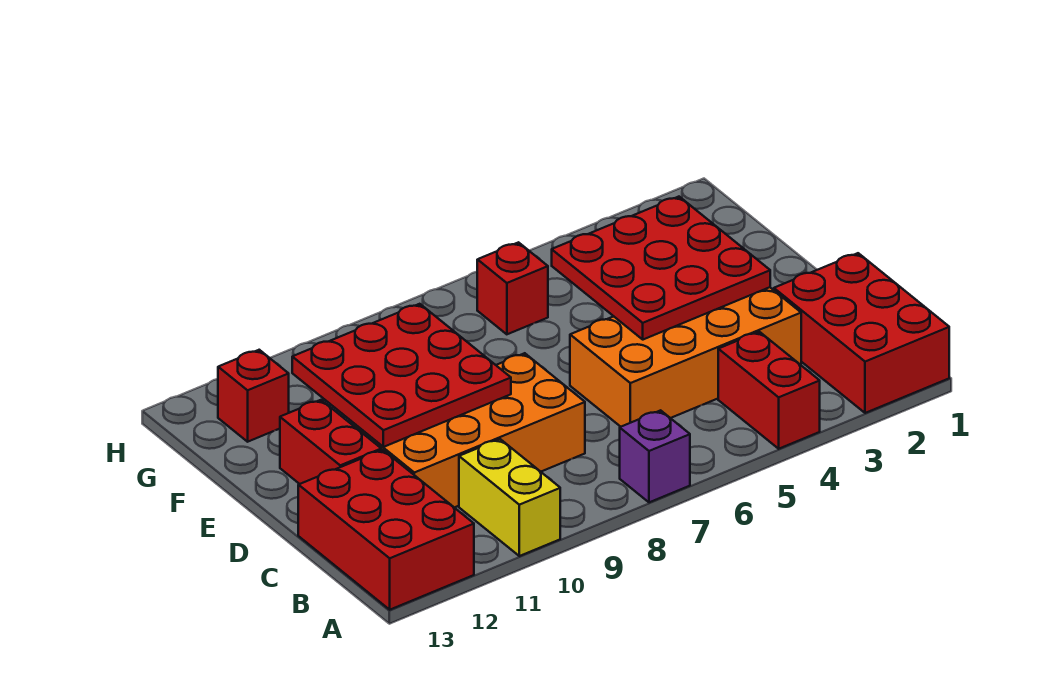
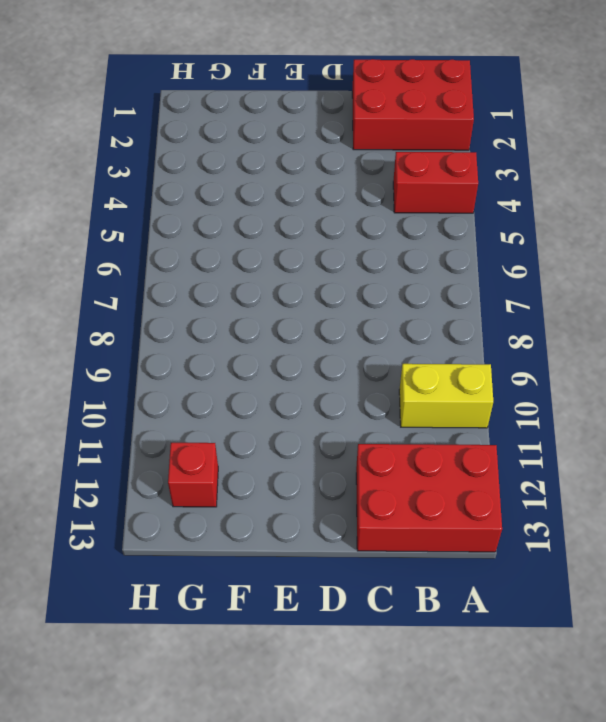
none -> purple 1x1 brick [620,410,690,502]
none -> orange 2x4 brick [570,287,801,427]
none -> orange 2x4 brick [354,353,585,508]

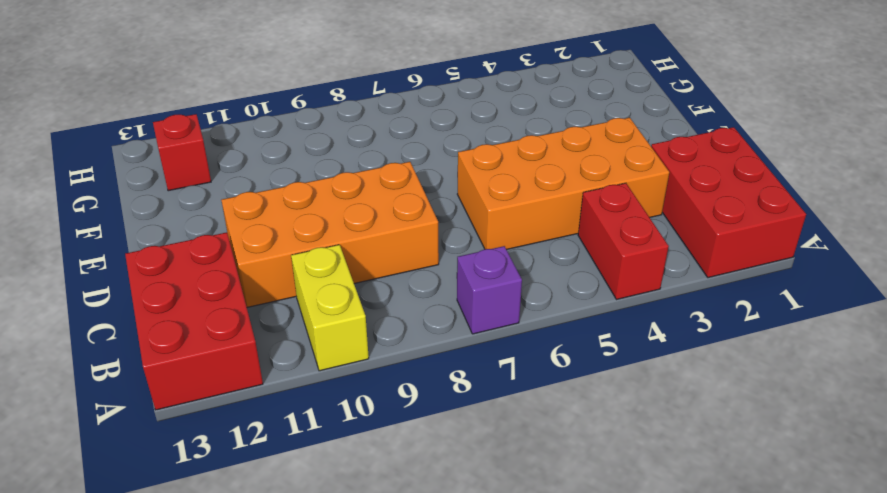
none -> red 1x2 brick [280,400,381,484]
none -> red 1x1 brick [477,242,548,334]
none -> red 3x3 plate [552,197,770,340]

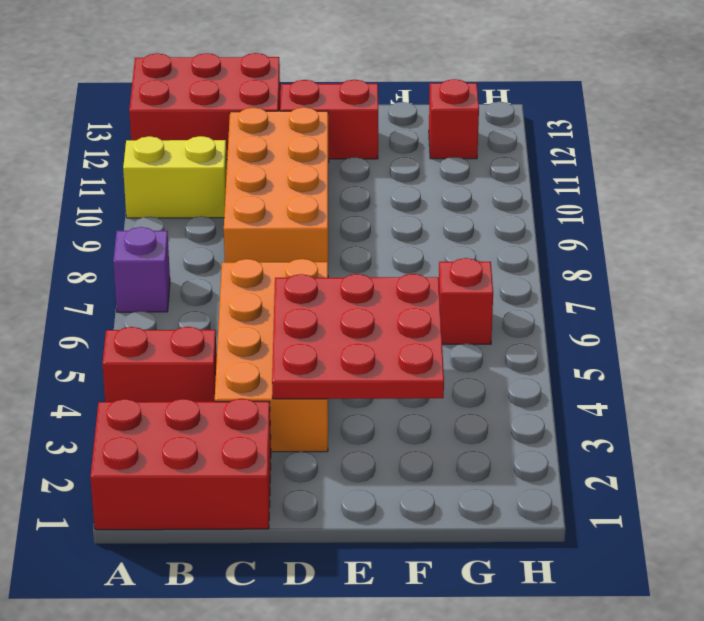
none -> red 3x3 plate [292,304,511,447]

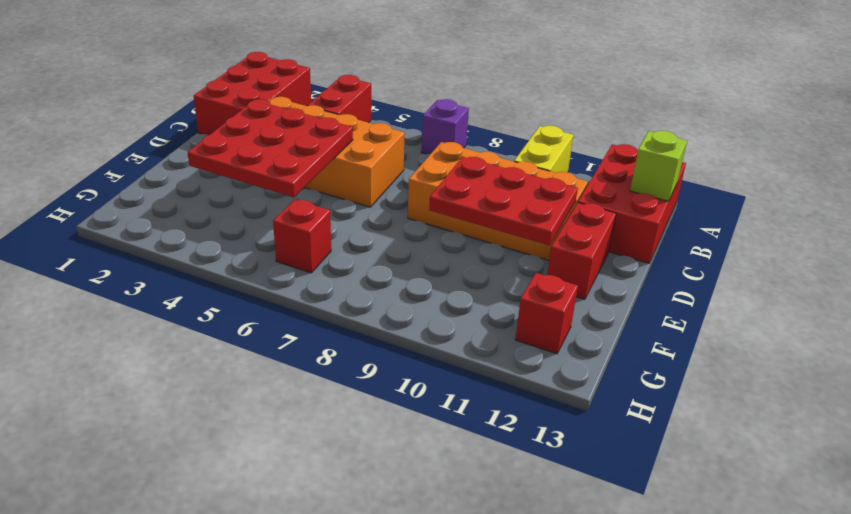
lime 1x1 brick [630,131,687,201] -> none
red 2x3 plate [429,157,578,245] -> red 3x3 plate [292,304,511,447]

